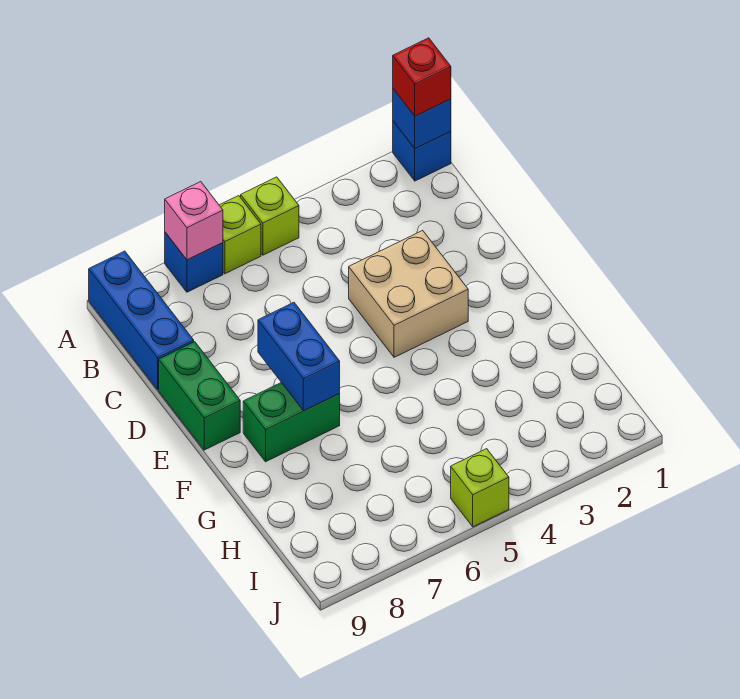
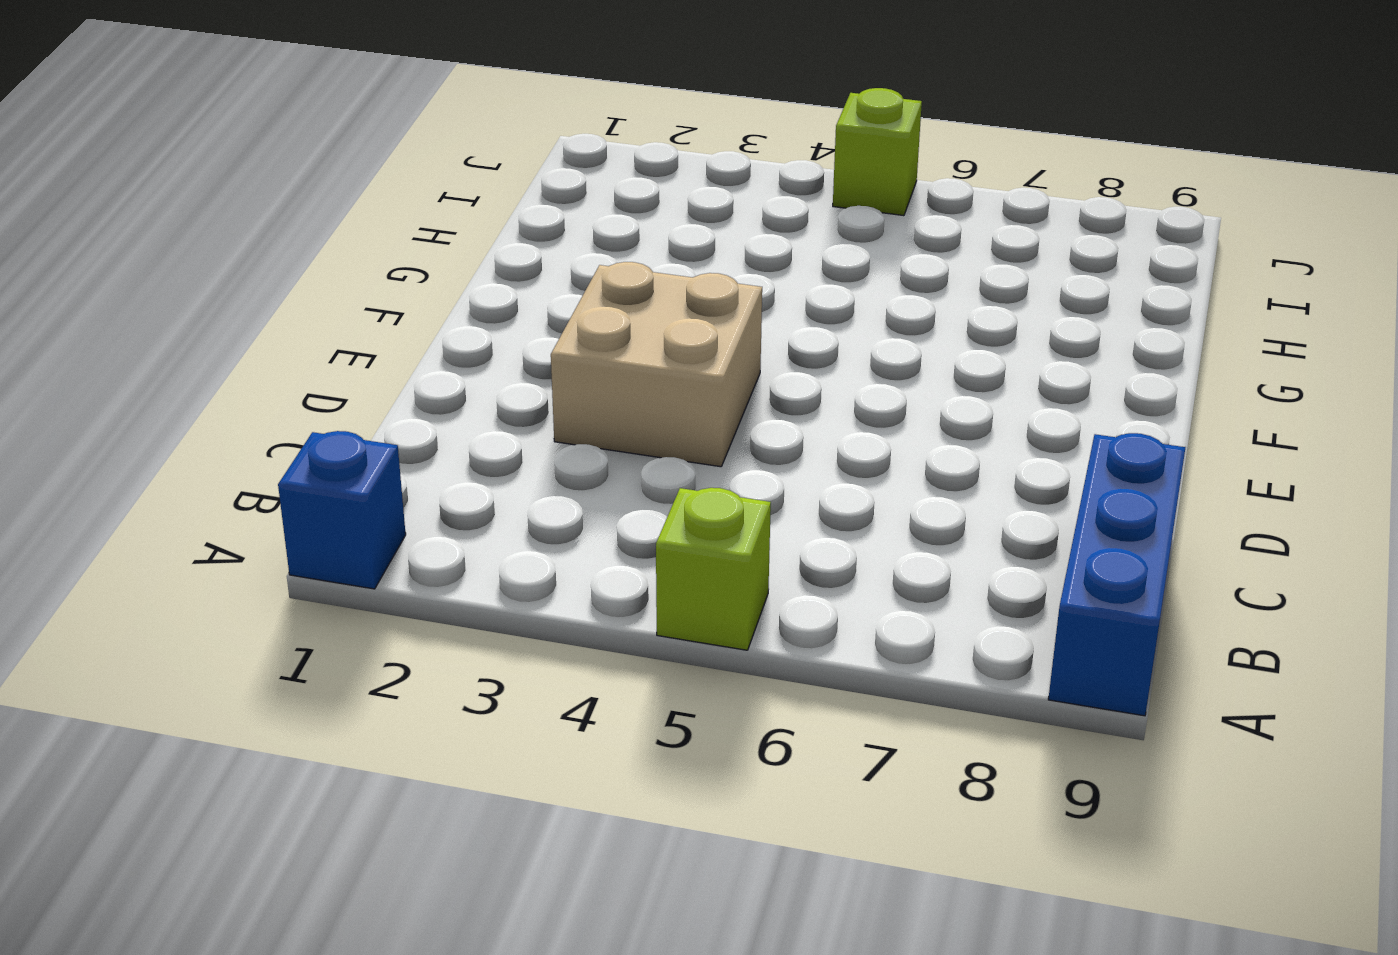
none -> lime 1x1 brick [219,196,261,274]
none -> blue 1x1 brick [165,232,223,292]
none -> green 1x2 brick [159,342,240,450]

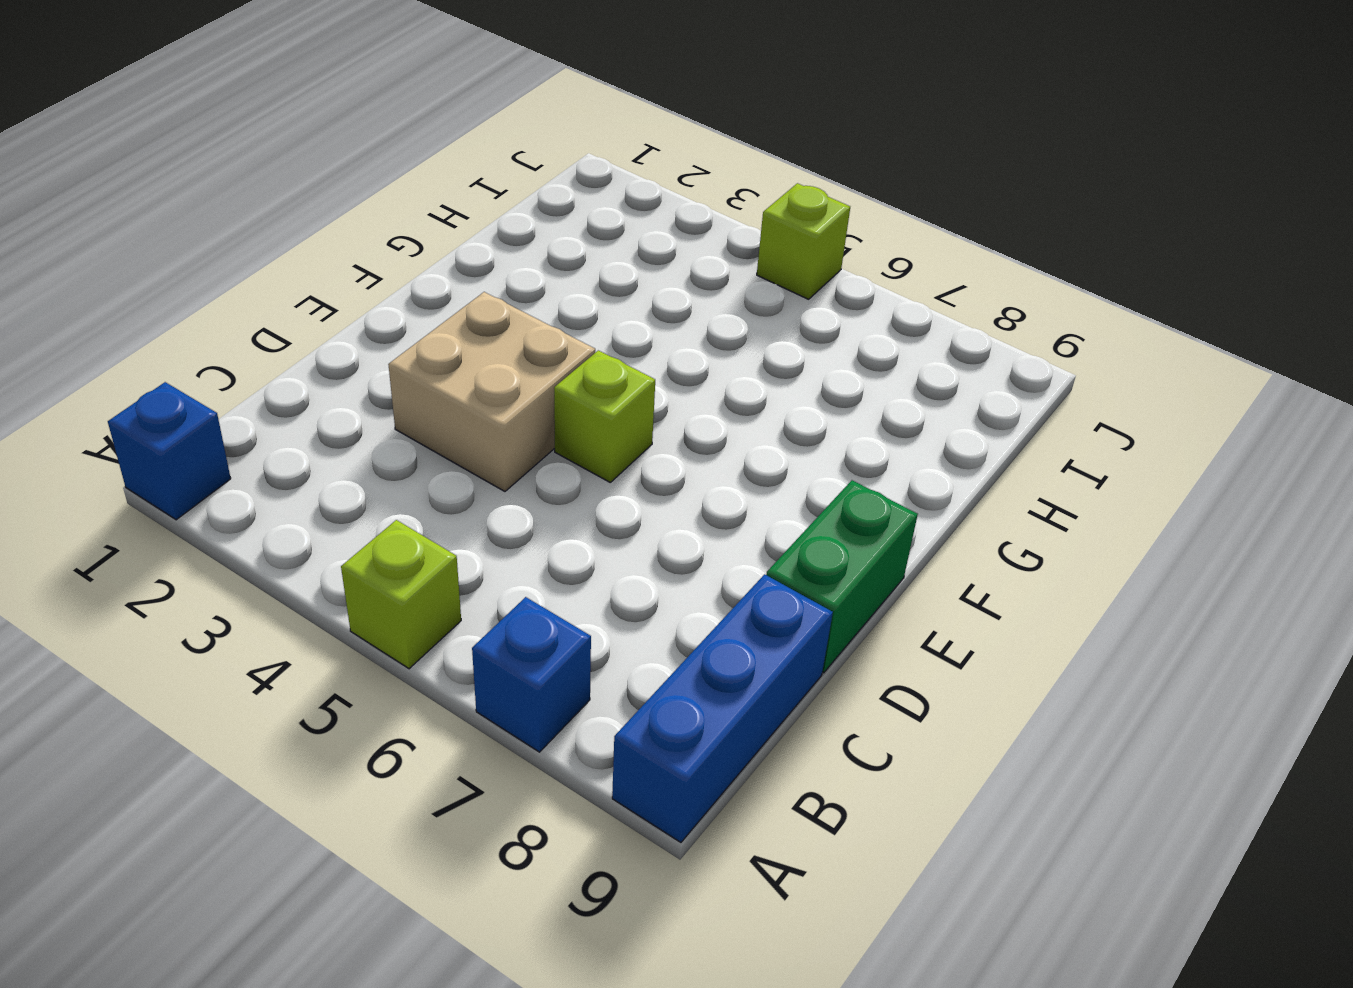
lime 1x1 brick [554,350,655,482] -> lime 1x1 brick moved to [219,196,261,274]
none -> green 1x2 brick [243,383,340,462]
none -> blue 1x1 brick [393,89,451,149]
none -> pink 1x1 brick [165,182,223,260]

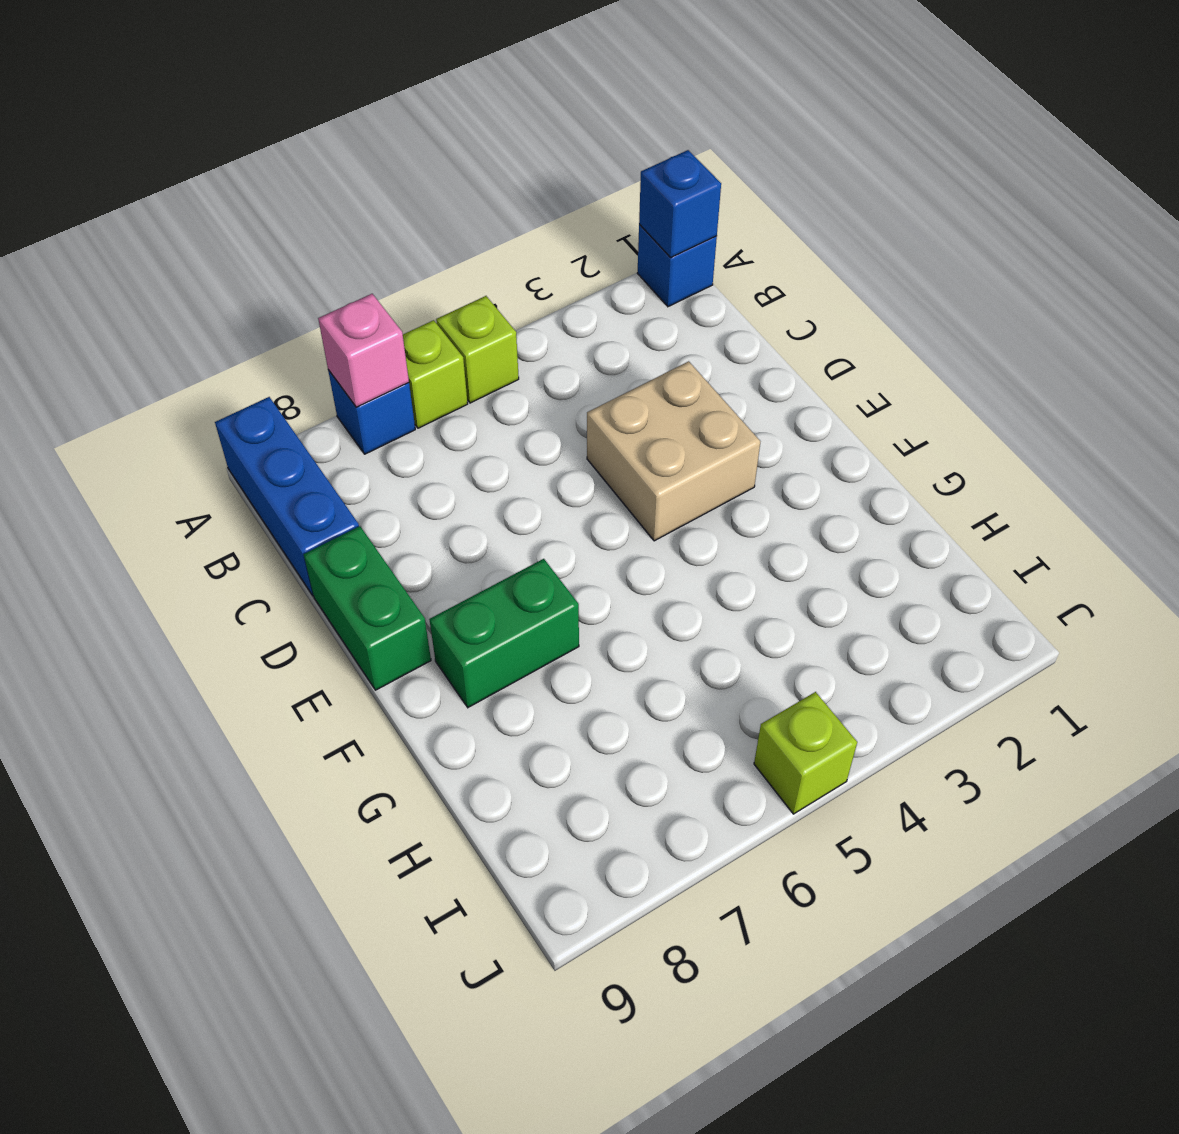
none -> blue 1x2 brick [258,302,340,411]
none -> red 1x1 brick [393,38,451,116]

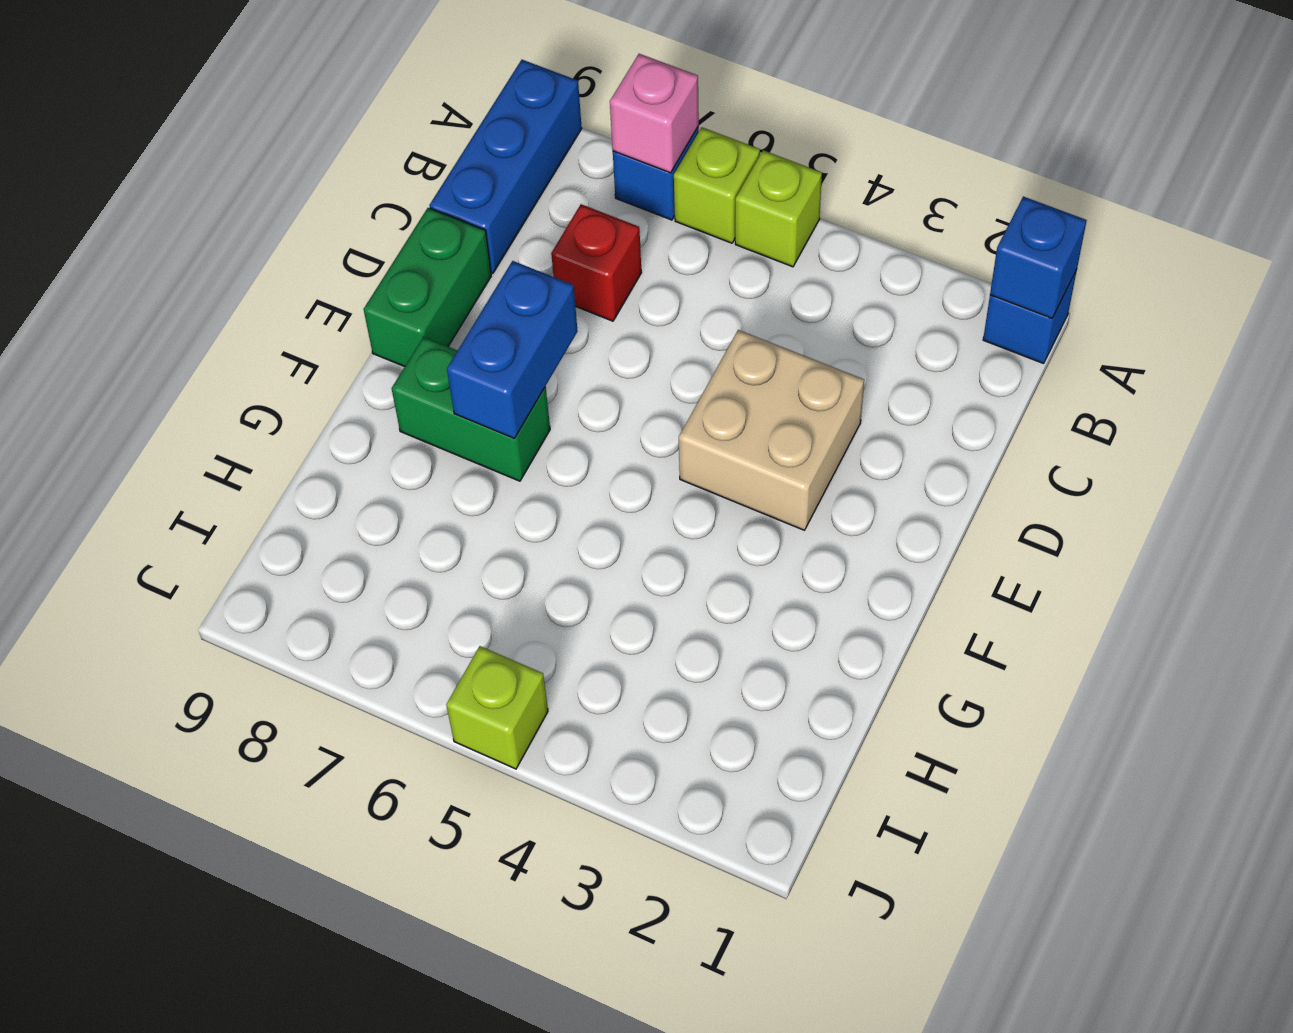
red 1x1 brick [551,204,642,321] -> red 1x1 brick moved to [393,38,451,116]

